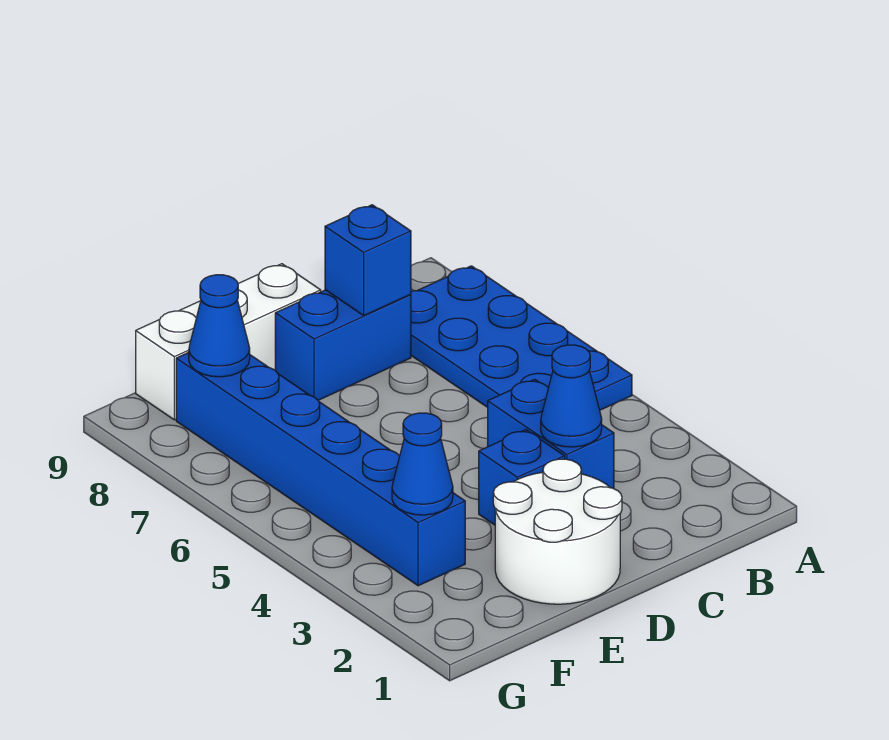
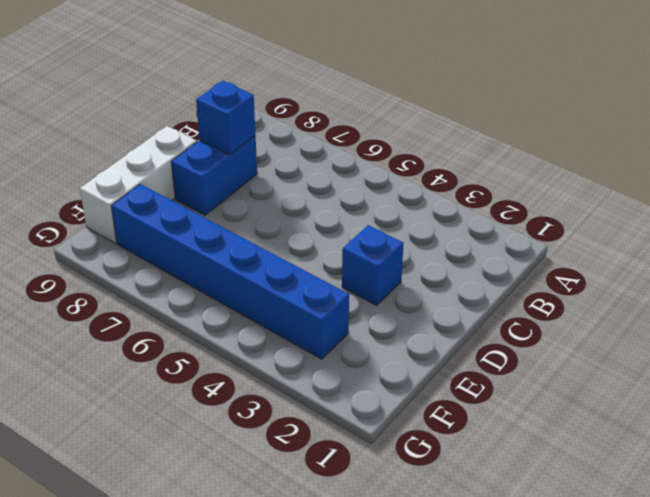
none -> blue 2x4 plate [411,266,632,410]
none -> blue 1x2 brick [488,379,614,489]

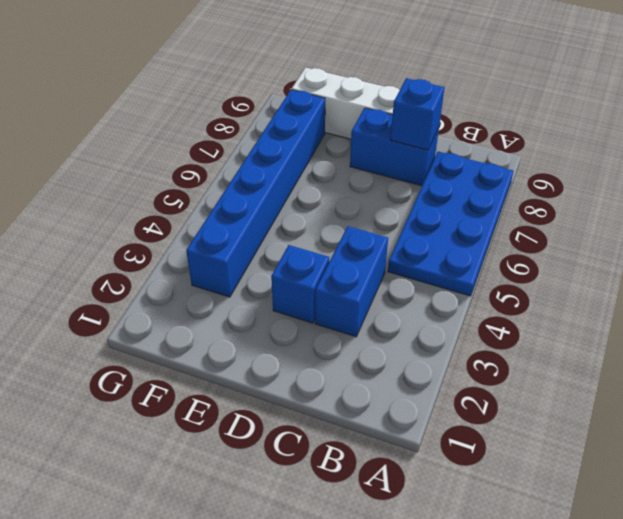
none -> white 2x2 round brick [493,459,622,604]
none -> blue 1x1 cone [541,345,602,447]

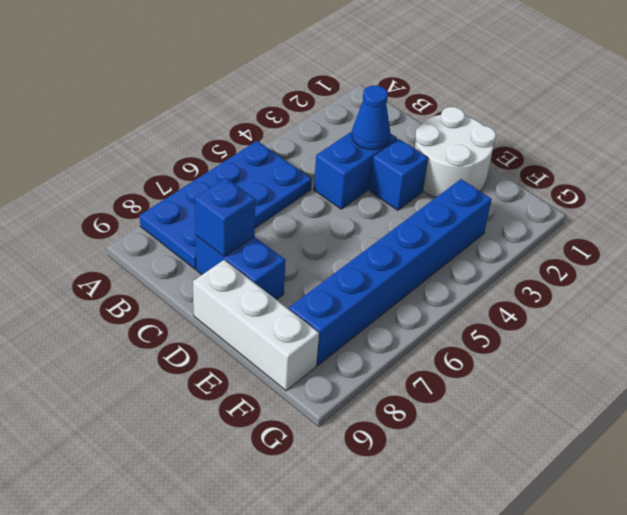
none -> blue 1x1 cone [392,413,453,515]
none -> blue 1x1 cone [189,275,250,377]

